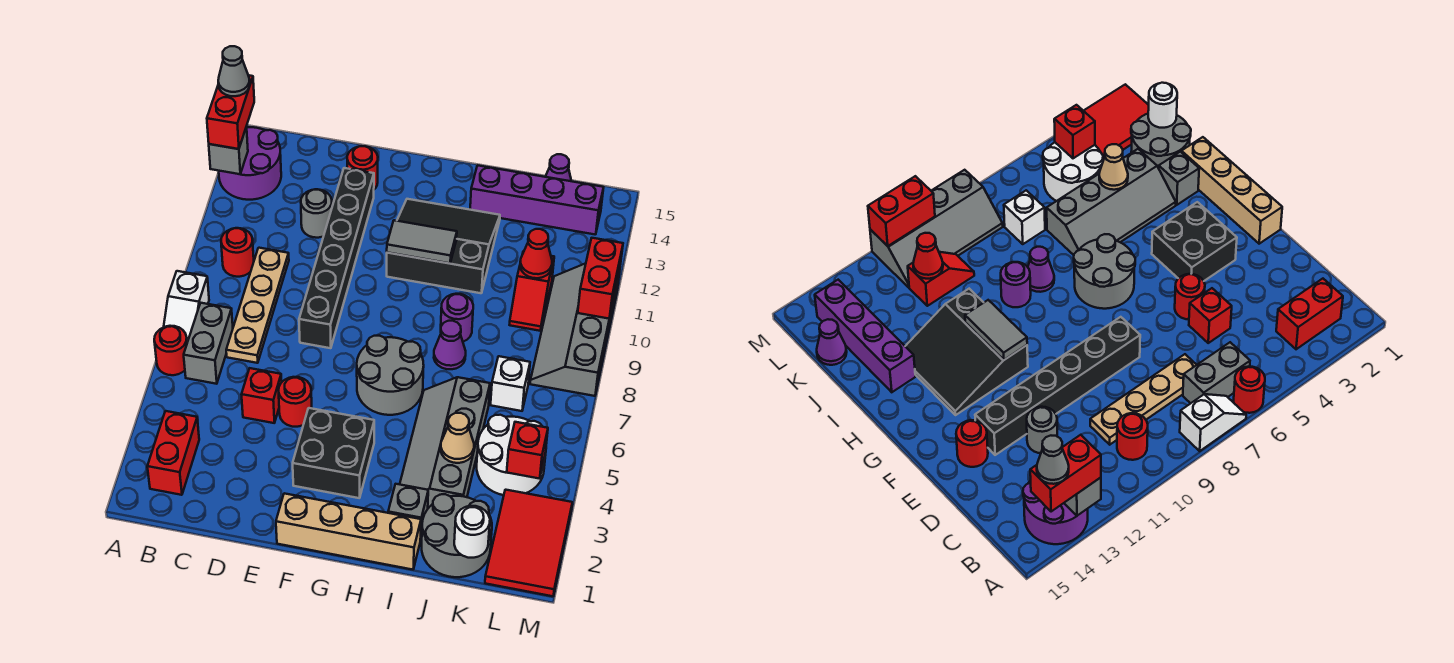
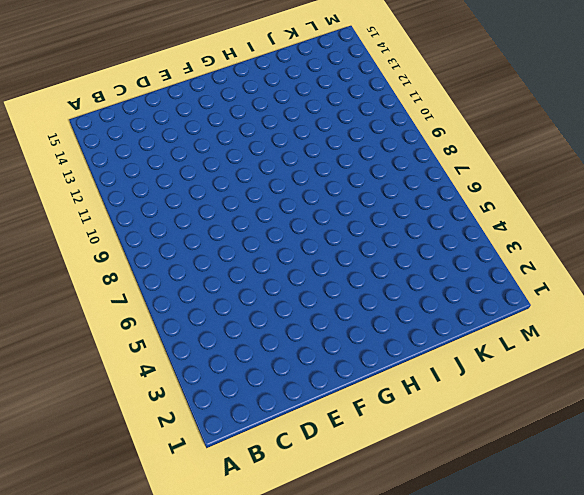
none -> red 1x1 round brick [154,326,187,375]
none -> white 1x2 slope [164,271,209,342]
none -> purple 2x2 round brick [219,127,281,200]
none -> red 1x2 brick [147,411,199,495]

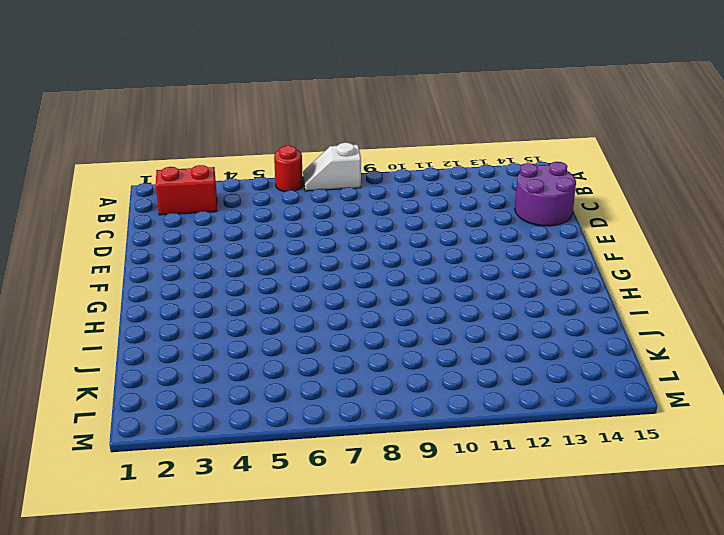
purple 2x2 round brick [515,162,576,226] -> purple 2x2 round brick moved to [219,127,281,200]
none -> grey 1x2 brick [184,303,233,384]
none -> red 1x1 round brick [221,228,254,277]
none -> tan 1x4 plate [226,248,289,363]
none -> red 1x1 brick [242,368,282,423]

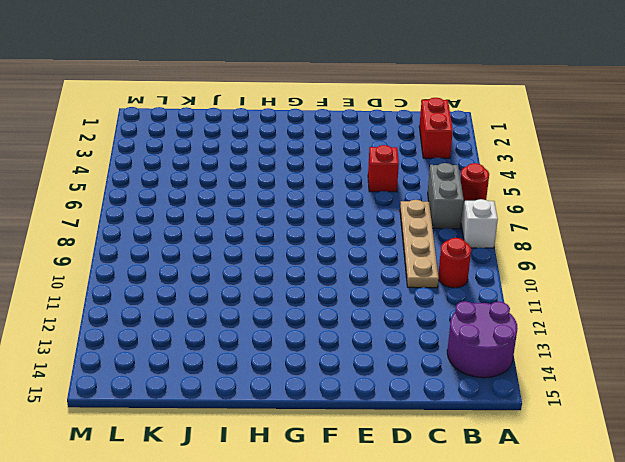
none -> grey 1x1 round brick [301,189,332,238]
none -> red 1x1 round brick [279,377,312,427]
none -> black 1x6 brick [299,168,374,348]
none -> red 1x1 round brick [347,146,378,189]

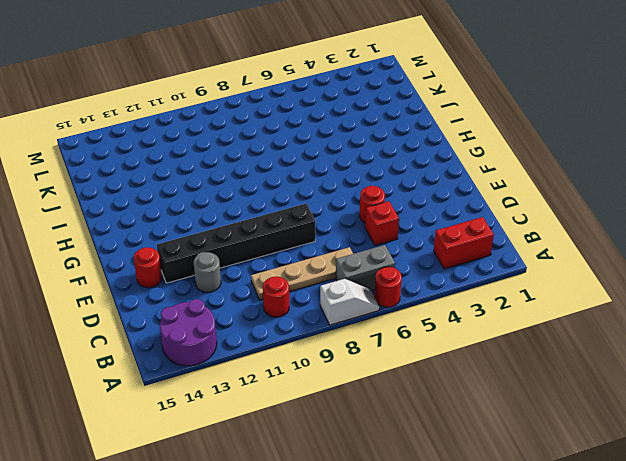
none -> tan 1x4 brick [276,493,421,570]
none -> black 2x2 brick [293,408,374,498]
none -> grey 2x2 round brick [357,336,424,415]
none -> black 3x3 slope [387,199,500,293]

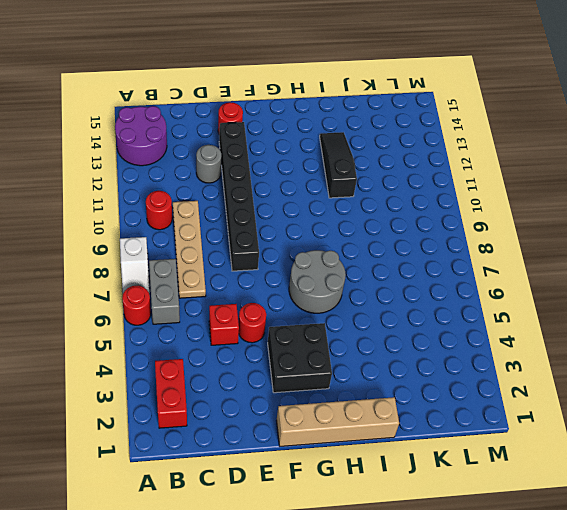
black 1x3 slope [320,132,357,198] -> black 3x3 slope [387,199,500,293]
none -> grey 1x1 brick [388,484,428,540]
none -> grey 2x4 slope [400,377,490,508]
none -> purple 1x1 cone [434,321,466,369]
none -> purple 1x1 round brick [441,294,473,342]

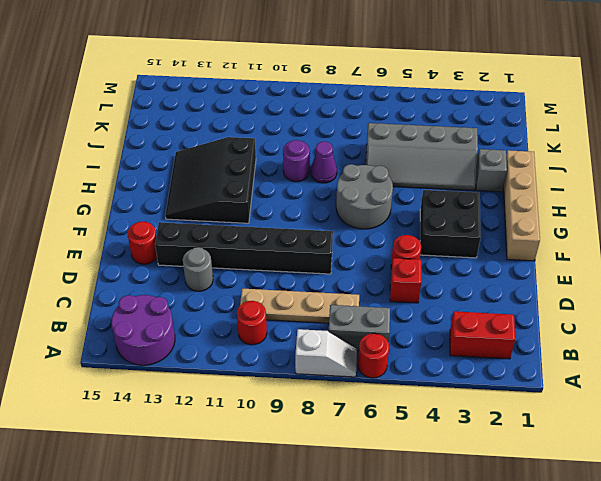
none -> purple 1x4 brick [470,165,604,235]
none -> grey 2x2 round brick [422,494,492,577]
none -> white 2x2 round brick [477,415,546,495]
none -> white 1x1 brick [491,356,530,411]

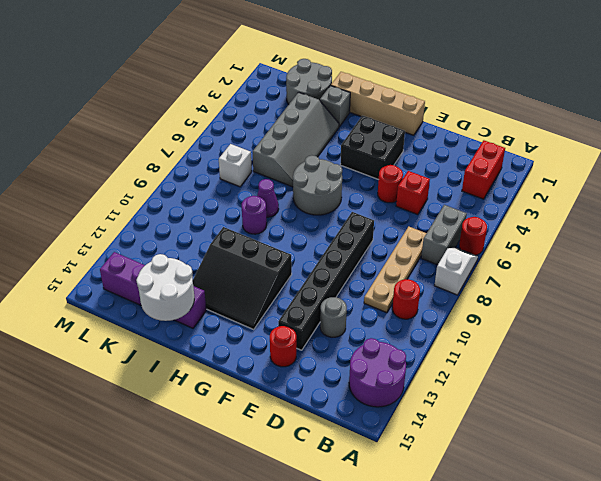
white 2x2 round brick [136,254,194,321] -> white 2x2 round brick moved to [477,415,546,495]
none -> red 1x2 slope [510,251,554,331]
none -> purple 1x1 cone [545,154,571,181]
none -> red 2x3 tile [485,490,572,596]
none -> grey 2x4 slope [530,263,620,396]

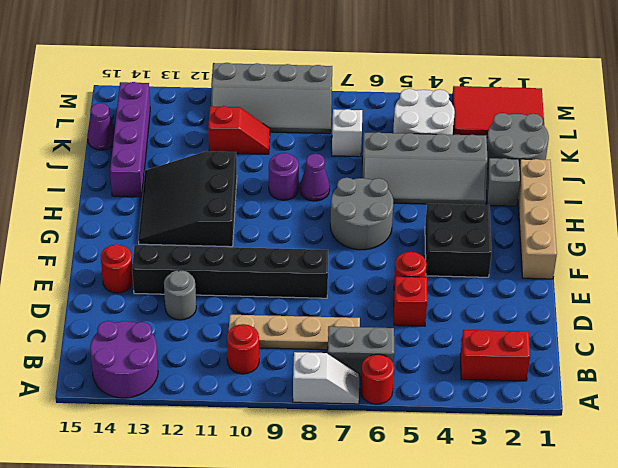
none -> grey 1x1 brick [209,127,248,174]
none -> grey 1x2 tile [387,220,457,263]
none -> tan 1x1 cone [441,413,474,463]
none -> white 1x1 round brick [454,506,490,558]

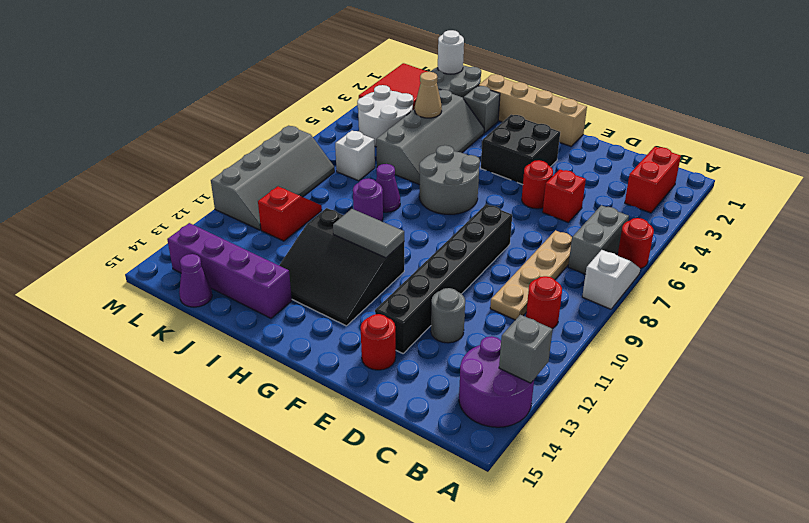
none -> red 1x1 cone [520,229,552,278]
none -> red 1x1 brick [507,422,548,479]
none -> red 1x2 brick [578,238,623,319]
none -> red 1x2 brick [207,75,254,149]

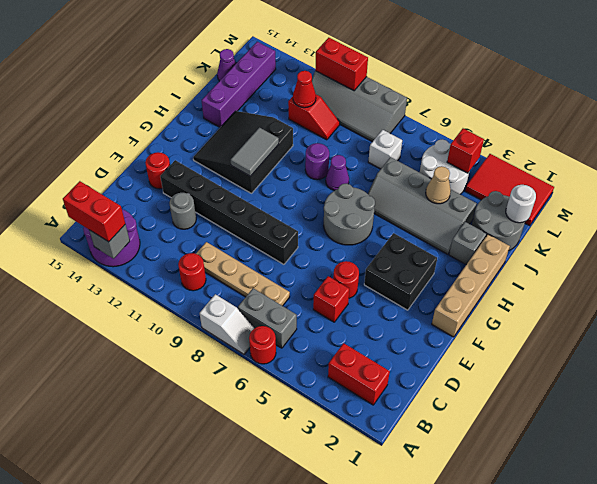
none -> grey 1x1 cone [218,46,250,96]

